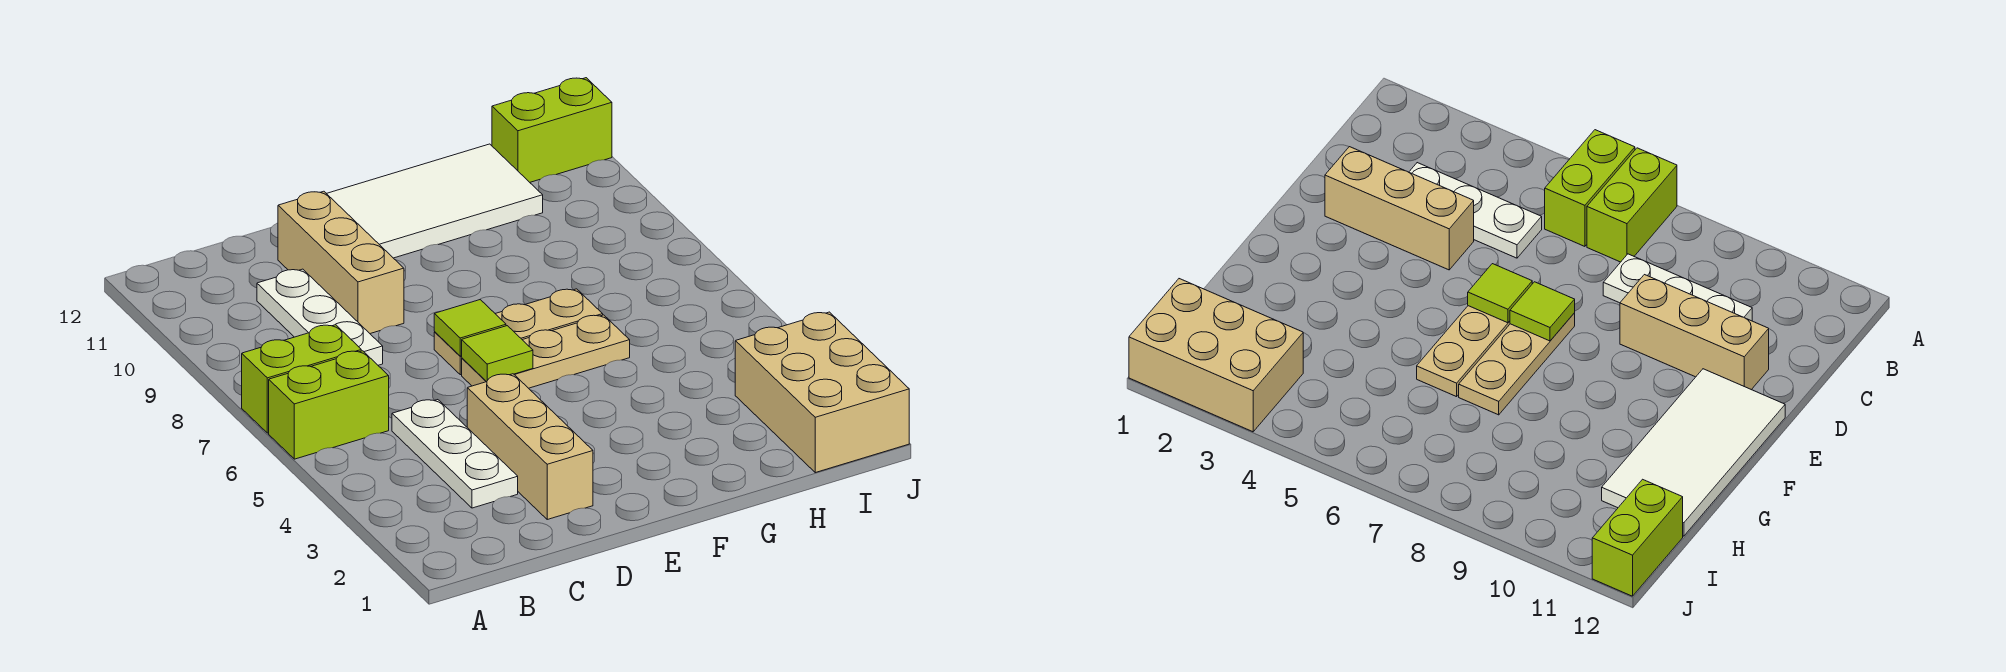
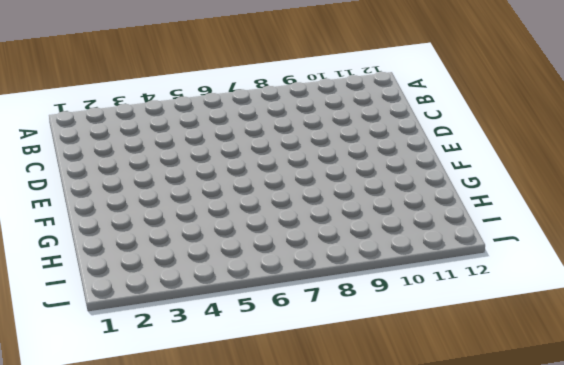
none -> lime 1x2 brick [269,351,389,459]
none -> lime 1x2 brick [242,325,361,433]
none -> white 1x3 plate [392,400,518,508]

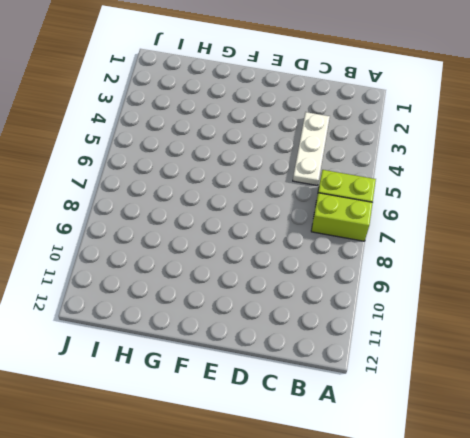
none -> white 1x3 plate [257,269,383,365]
none -> tan 1x3 brick [467,374,593,519]
none -> tan 1x3 brick [278,191,404,334]

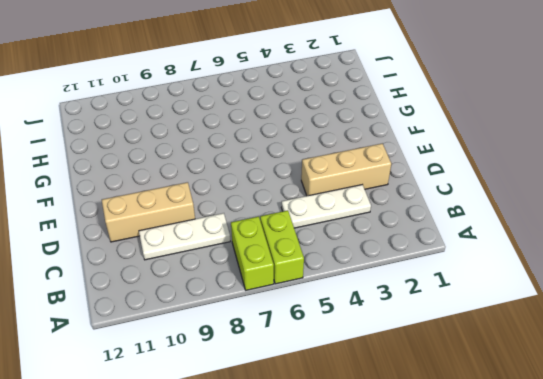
none -> tan 1x3 plate [462,315,630,388]
none -> tan 1x3 plate [434,289,603,375]
none -> white 2x4 tile [326,144,543,258]

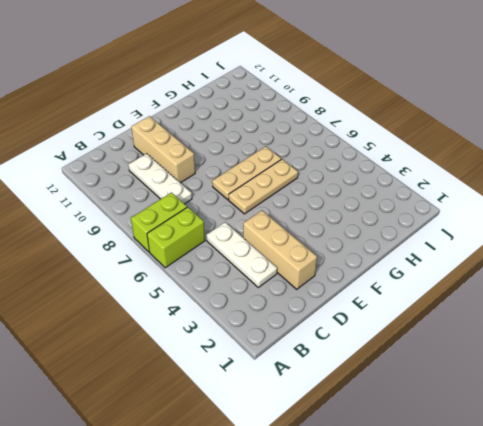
none -> white 2x4 tile [326,144,543,258]
none -> tan 2x3 brick [735,312,909,473]
none -> lime 1x2 brick [492,78,612,182]

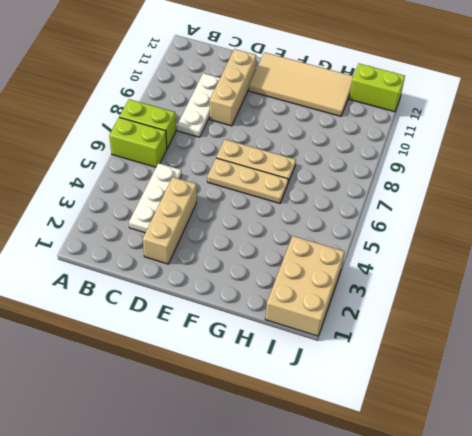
tan 2x4 tile [249,52,354,116] -> white 2x4 tile [326,144,543,258]
none -> lime 1x1 tile [462,326,533,382]
none -> lime 1x1 tile [434,300,506,356]

